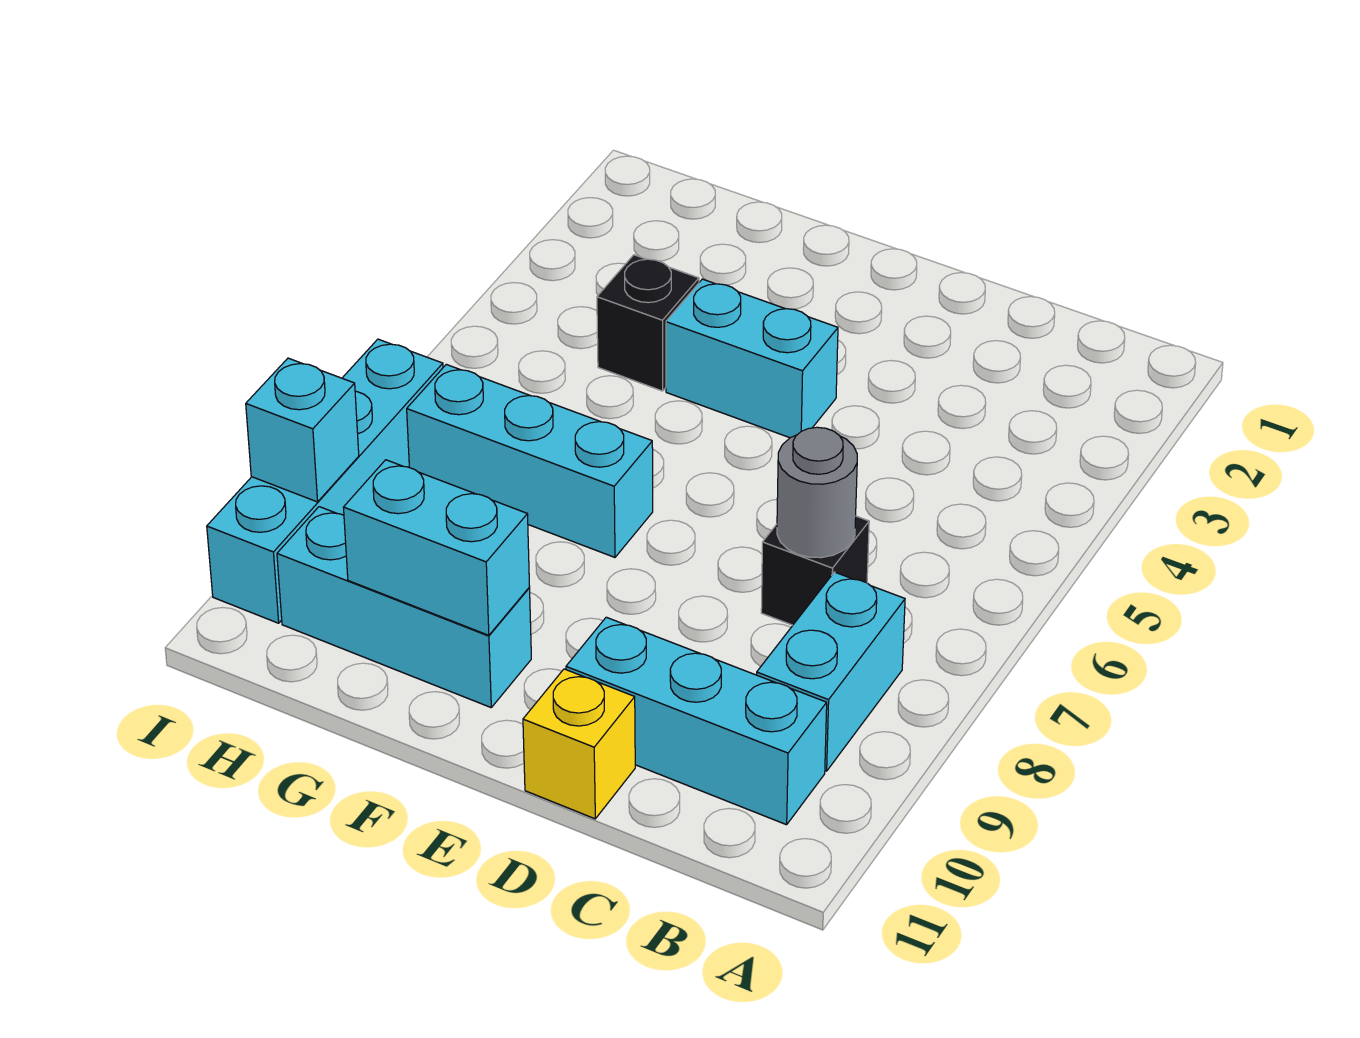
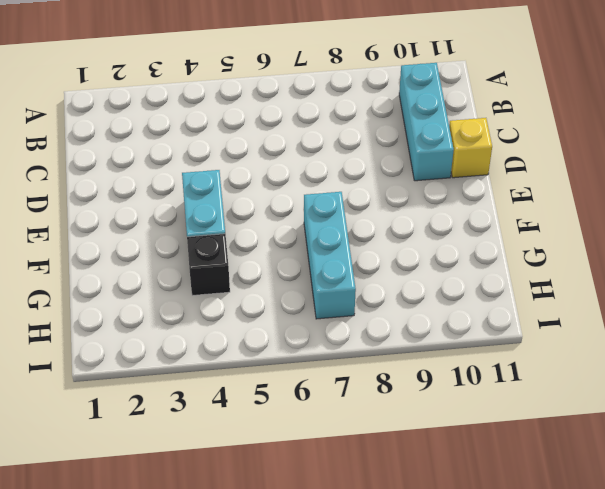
none -> cyan 1x2 brick [757,572,905,771]
none -> black 1x1 brick [761,516,869,625]
none -> cyan 1x3 brick [277,507,531,707]

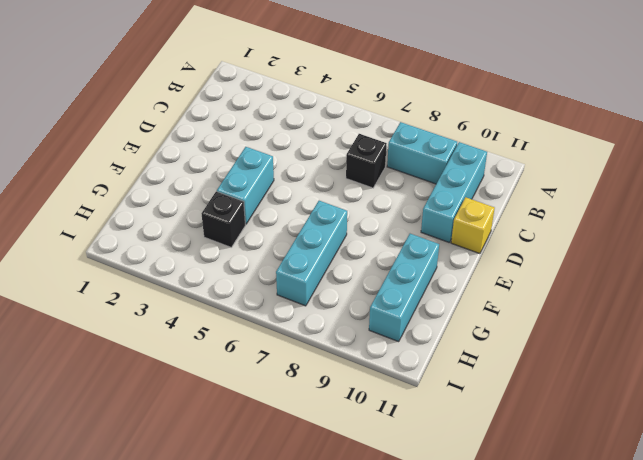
none -> cyan 1x4 brick [207,339,443,623]
none -> grey 1x1 round brick [777,427,857,558]
none -> cyan 1x2 brick [343,460,530,635]

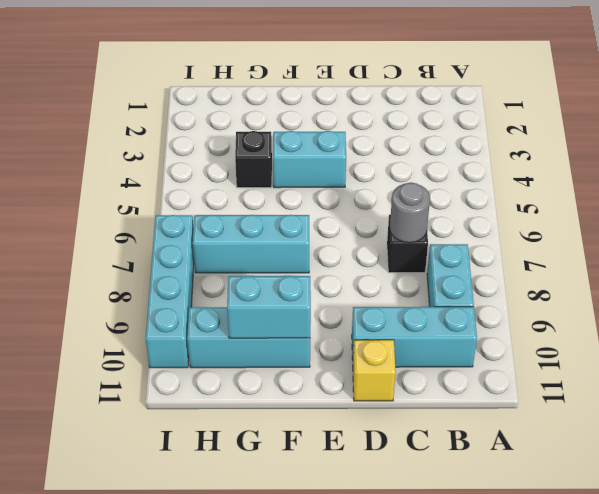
none -> cyan 1x1 brick [246,358,359,502]

